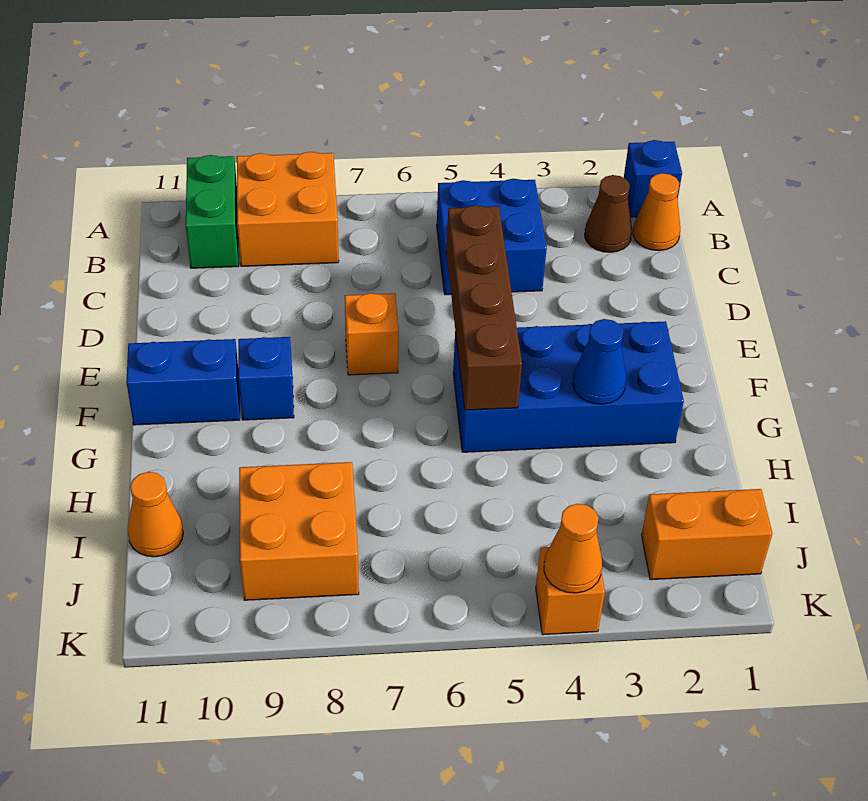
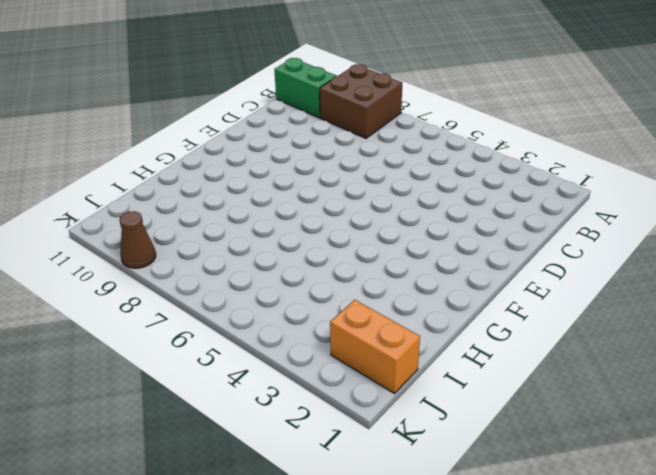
brown 2x2 brick [320,64,402,138] -> orange 2x2 brick [237,152,339,266]
green 1x2 brick [274,58,337,118] -> green 1x2 brick turned to [186,155,239,268]
brown 1x1 cone [120,211,156,268] -> brown 1x1 cone moved to [585,175,632,252]
none -> blue 1x1 brick [624,140,682,217]
none -> orange 1x1 cone [633,173,680,251]
none -> blue 2x2 brick [437,179,547,295]

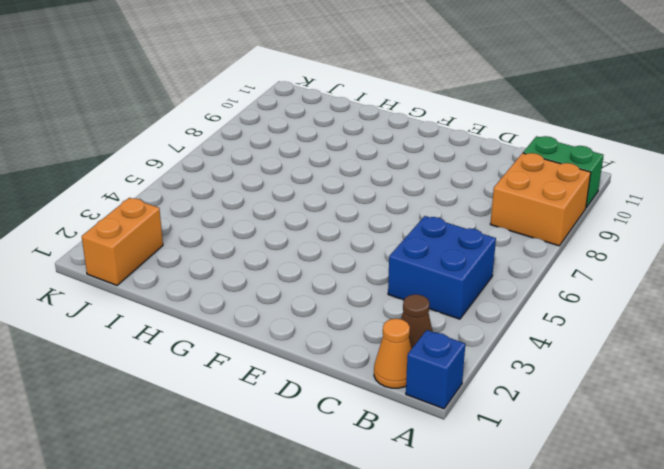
none -> orange 1x1 brick [345,293,399,375]
none -> blue 2x4 brick [453,321,684,452]
none -> blue 1x1 brick [238,337,294,420]

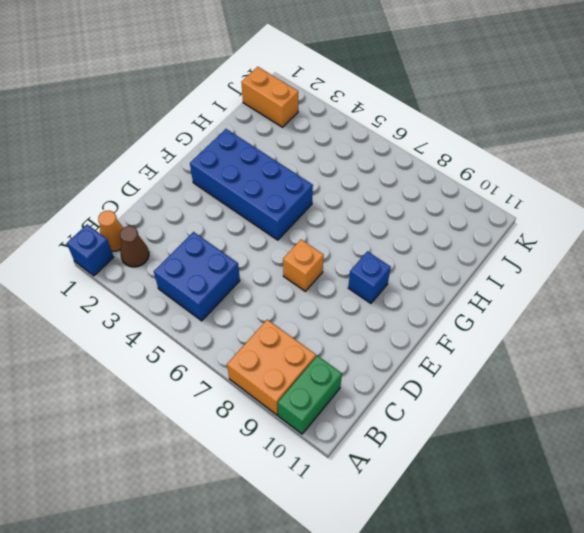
none -> blue 1x2 brick [126,339,240,425]
none -> orange 2x2 brick [239,462,359,600]
none -> orange 1x1 cone [128,472,183,557]

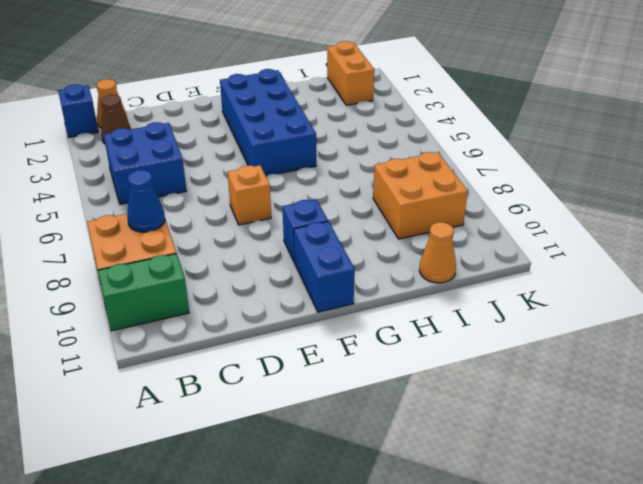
blue 1x1 cone [127,170,165,232] -> blue 1x1 cone moved to [573,319,626,404]
none -> orange 1x1 brick [536,547,605,635]
none -> brown 1x4 brick [446,205,522,410]
none -> orange 1x1 cone [544,504,602,593]

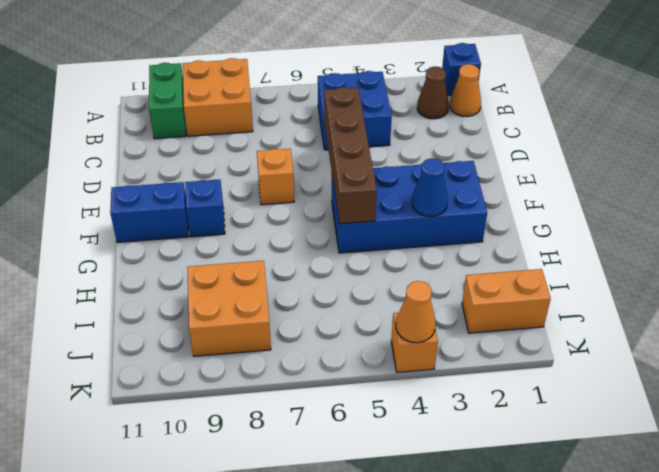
none -> orange 1x1 cone [128,472,183,557]

